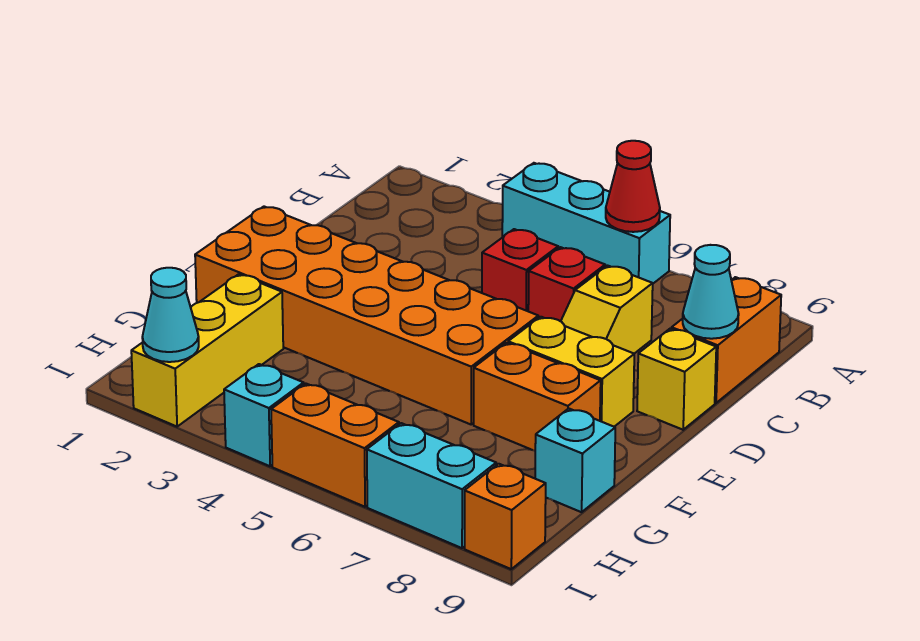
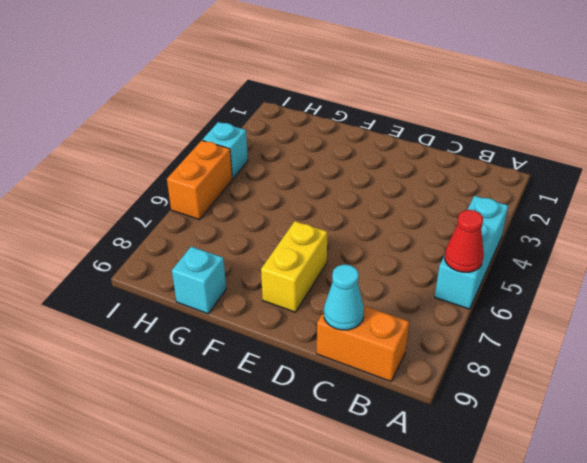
none -> red 1x1 brick [482,229,558,311]
none -> red 1x1 brick [528,247,605,321]
none -> yellow 1x2 slope [561,266,653,354]

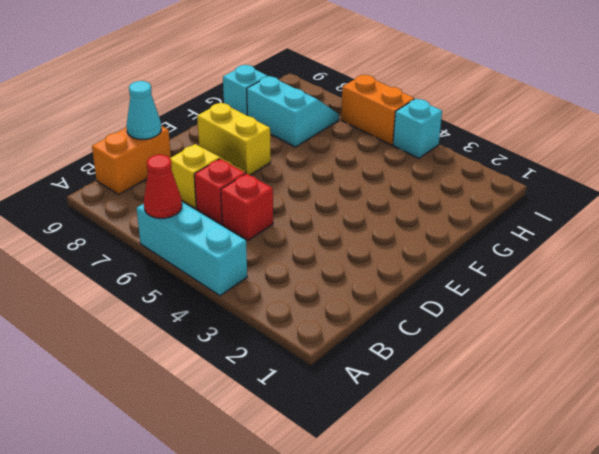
cyan 2x2 slope [247,76,339,147] -> none
none -> yellow 1x1 brick [637,329,716,430]
none -> orange 2x6 brick [195,207,538,424]
none -> orange 1x2 brick [474,343,601,451]

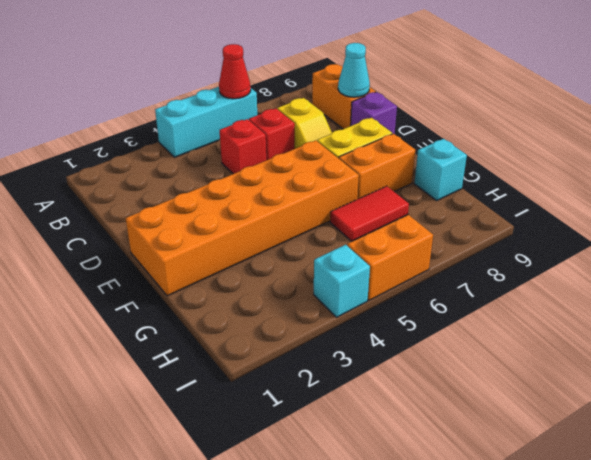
purple 1x1 brick [351,92,397,134] -> yellow 1x1 brick [637,329,716,430]
red 1x2 tile [330,186,409,241] -> none
none -> yellow 1x3 brick [131,274,283,427]
none -> cyan 1x2 brick [367,423,496,548]
none -> orange 1x1 brick [465,464,546,569]

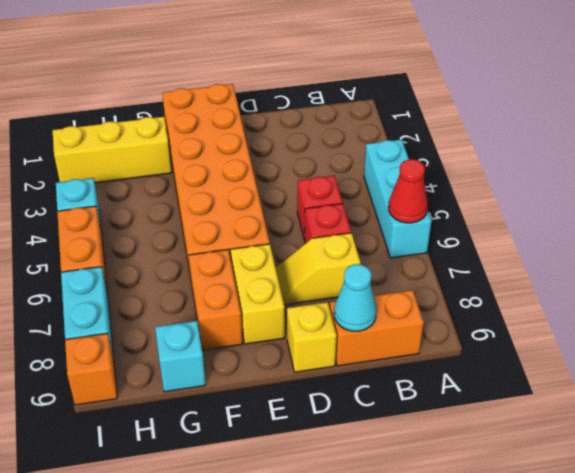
none -> cyan 1x1 cone [142,268,199,362]

